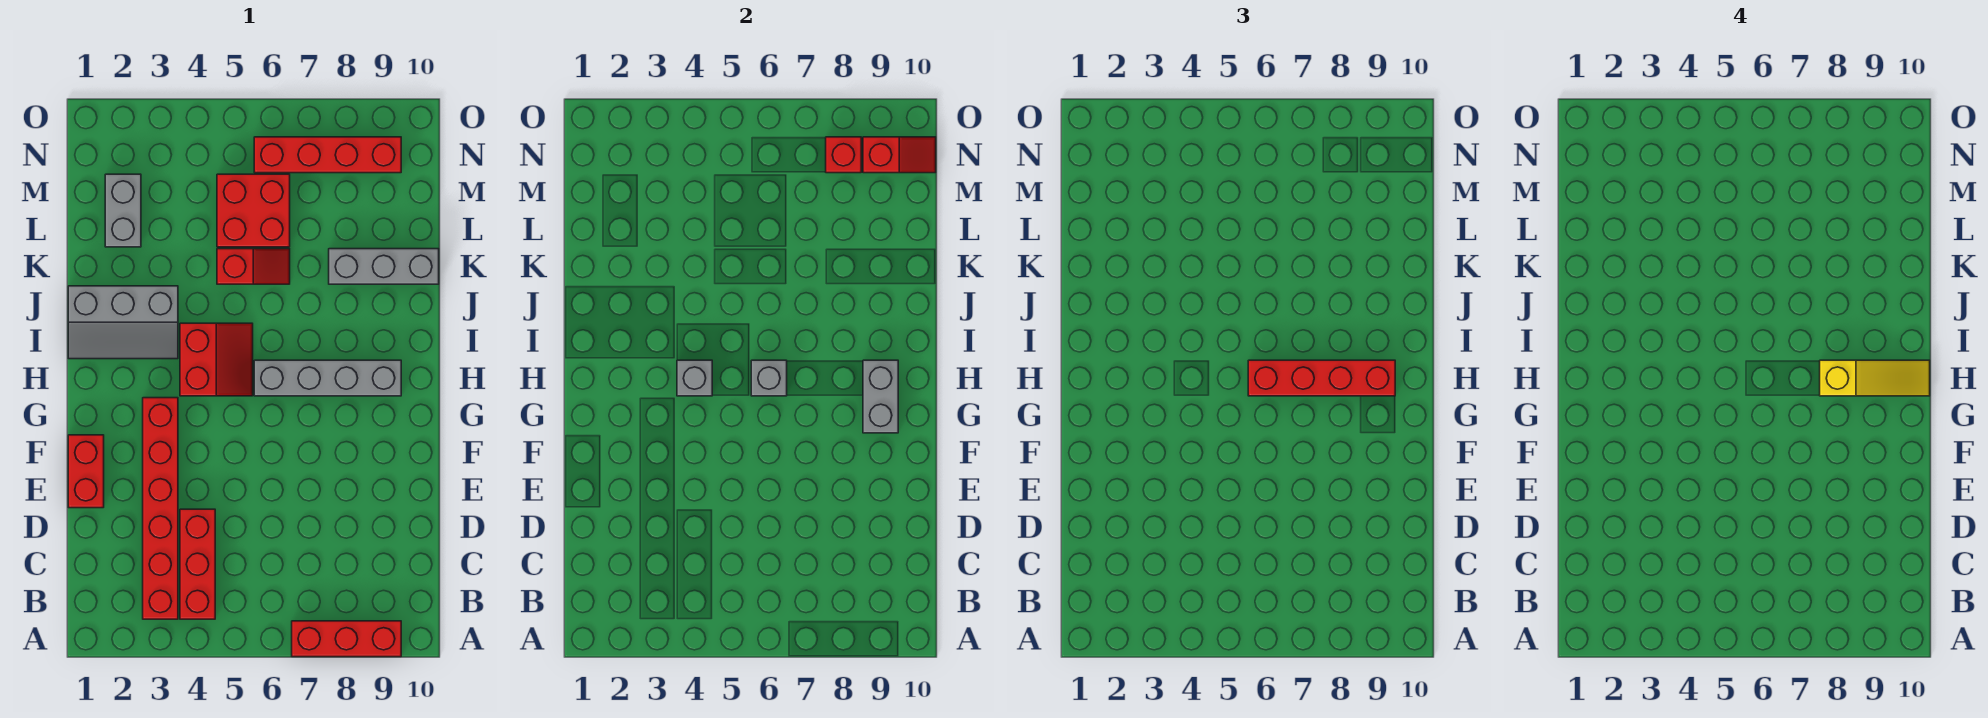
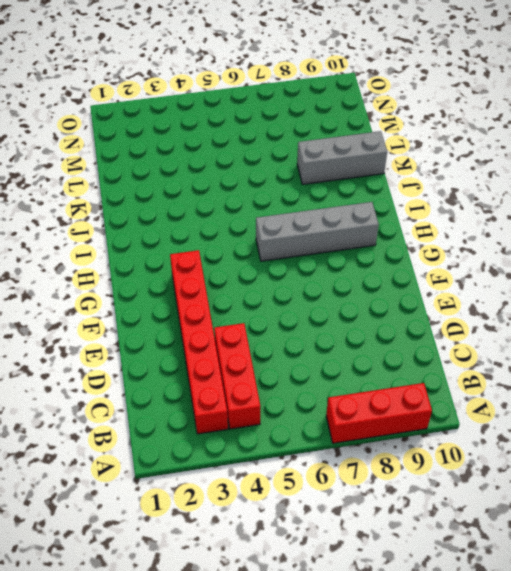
none -> red 1x2 brick [68,435,104,508]
none -> red 2x2 slope [180,323,253,396]
none -> grey 2x3 slope [68,286,178,359]

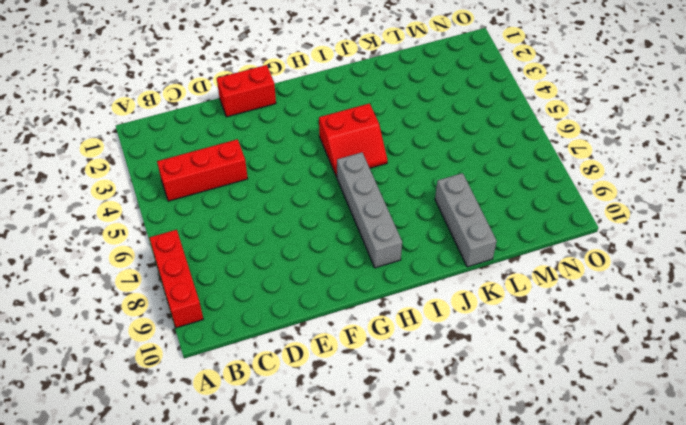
none -> red 1x6 brick [143,398,178,619]
none -> grey 2x3 slope [68,286,178,359]
none -> red 1x2 slope [217,249,290,284]

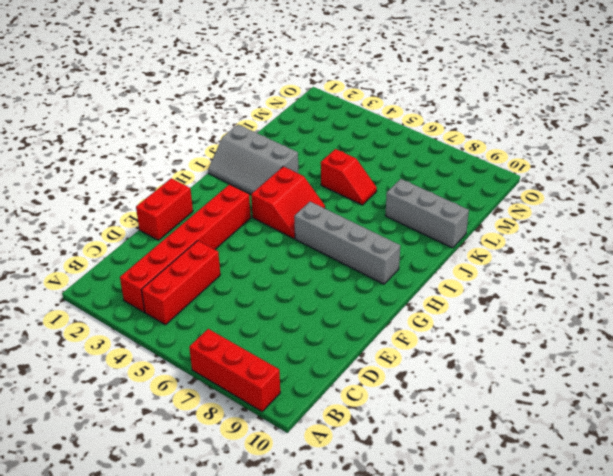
none -> grey 1x2 brick [105,174,141,247]
none -> red 2x2 brick [217,174,290,247]
none -> red 1x4 brick [254,137,401,173]

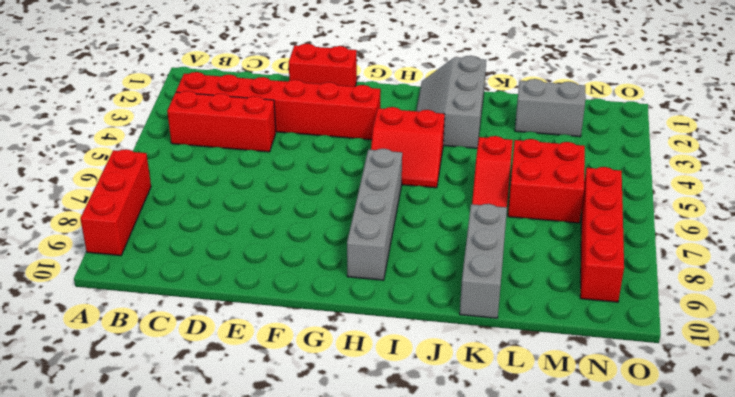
none -> grey 1x2 brick [863,360,898,433]
none -> grey 1x1 brick [677,360,712,396]
none -> grey 1x1 brick [751,360,787,396]

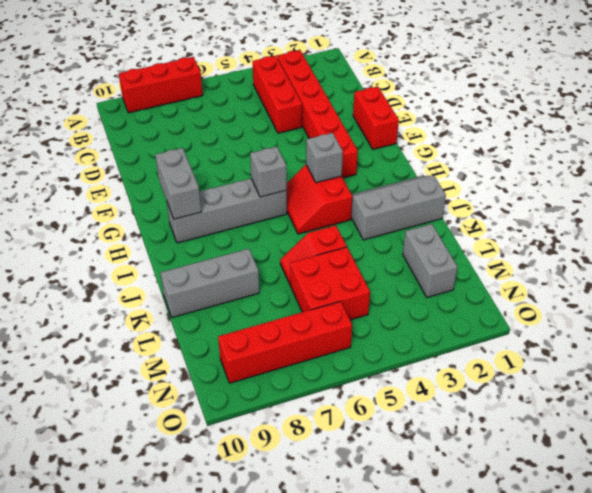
none -> red 1x1 brick [826,137,861,173]
none -> red 1x2 slope [863,137,936,173]
none -> red 1x4 brick [1248,360,1395,396]

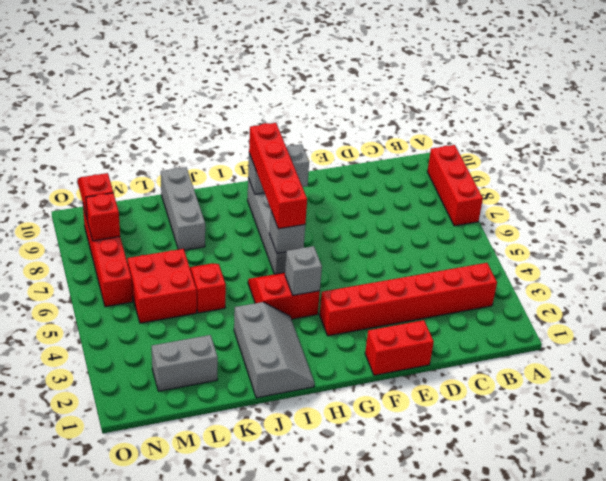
none -> red 1x3 brick [180,509,215,619]
none -> yellow 1x3 slope [1820,360,1930,396]

